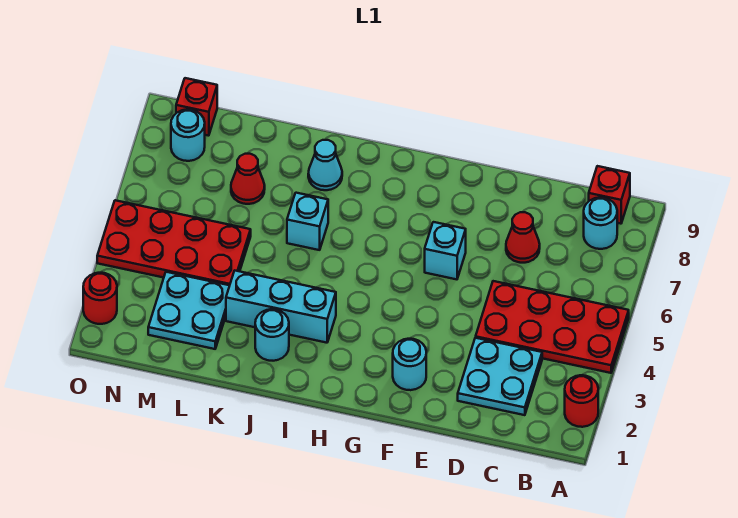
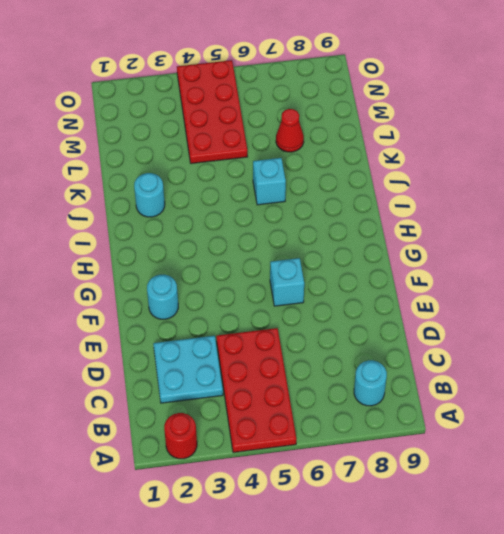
none -> red 1x1 brick [589,166,630,224]
none -> red 1x1 cone [506,212,540,263]
none -> cyan 1x3 brick [226,271,336,343]

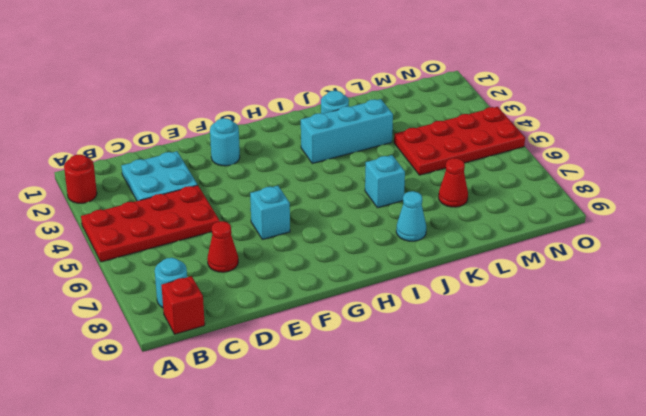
none -> cyan 2x2 plate [148,272,230,349]
none -> cyan 1x1 round brick [171,109,205,161]
none -> red 1x1 brick [176,78,217,136]

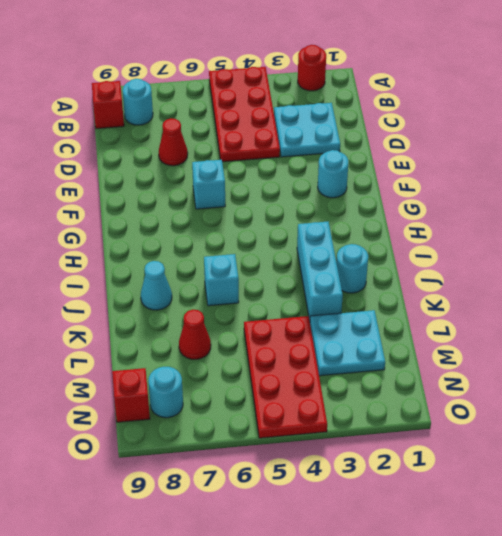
none -> red 1x1 round brick [83,273,117,324]

